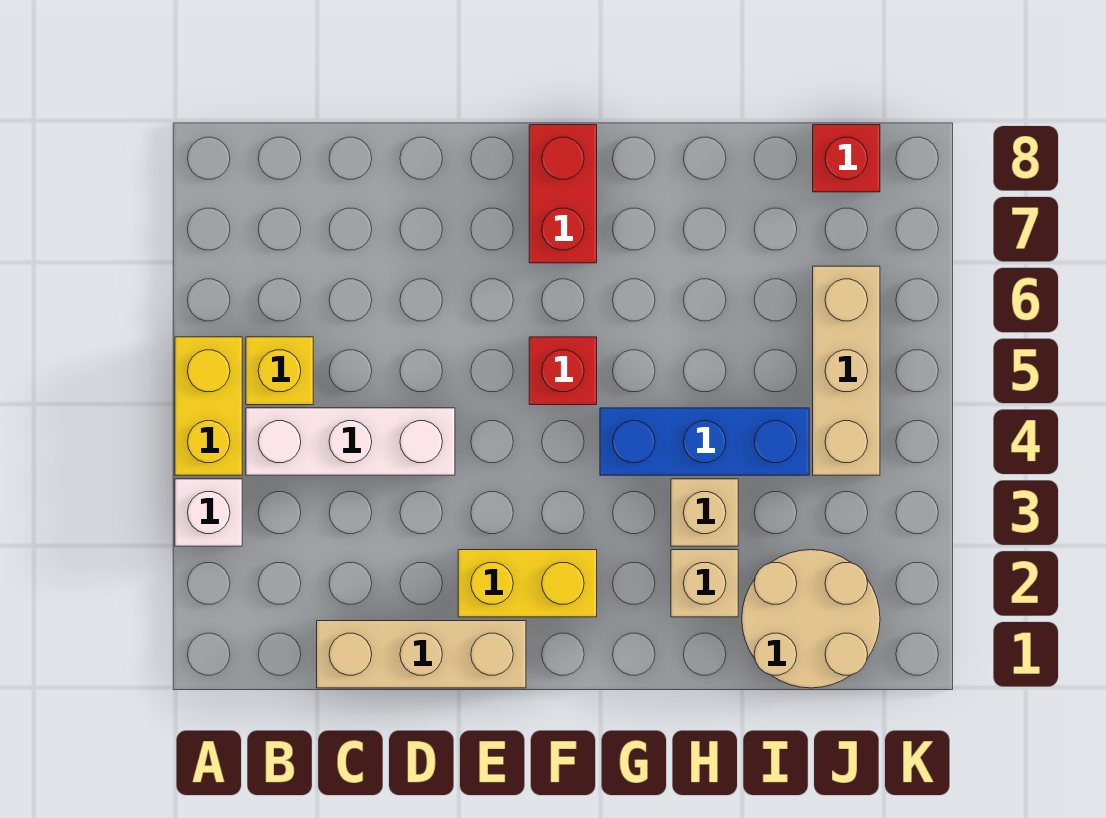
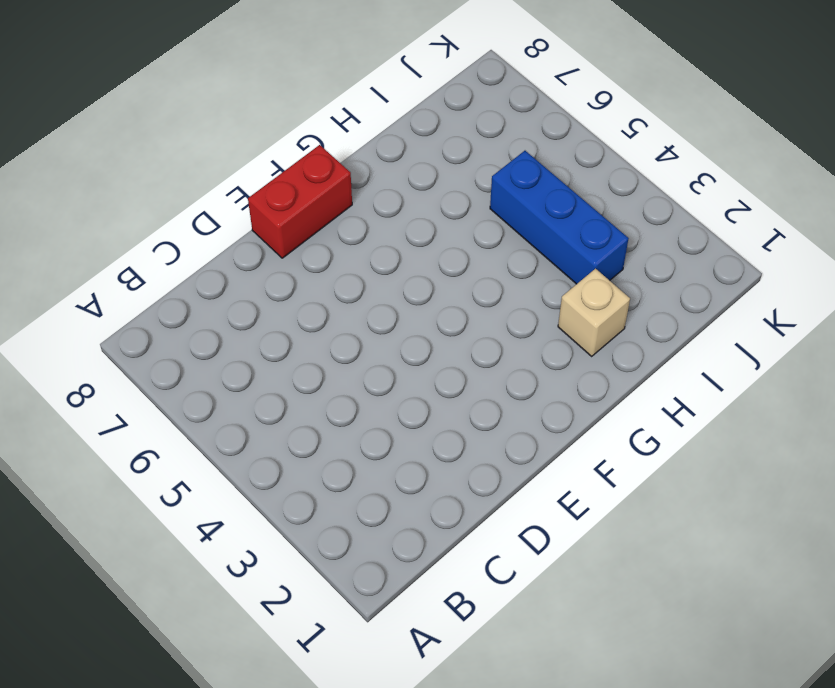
red 1x2 brick [248,145,352,258] -> red 1x2 brick turned to [529,125,597,263]
blue 1x3 brick [490,151,629,284] -> blue 1x3 brick turned to [600,408,809,475]
none -> white 1x1 brick [175,479,242,546]
none -> yellow 1x2 brick [175,337,242,475]
none -> white 1x3 brick [246,408,455,475]

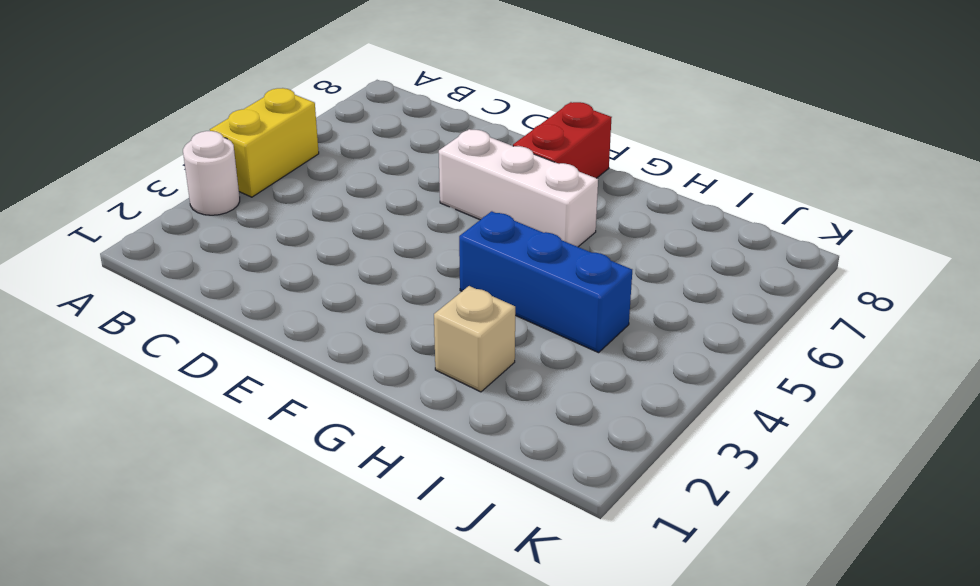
white 1x1 round brick [183,131,240,215] -> white 1x1 brick [175,479,242,546]
white 1x3 brick [439,129,598,247] -> white 1x3 brick moved to [246,408,455,475]
none -> yellow 1x1 brick [246,337,313,405]
none -> tan 1x3 brick [317,621,526,688]
none -> yellow 1x2 brick [458,550,597,617]

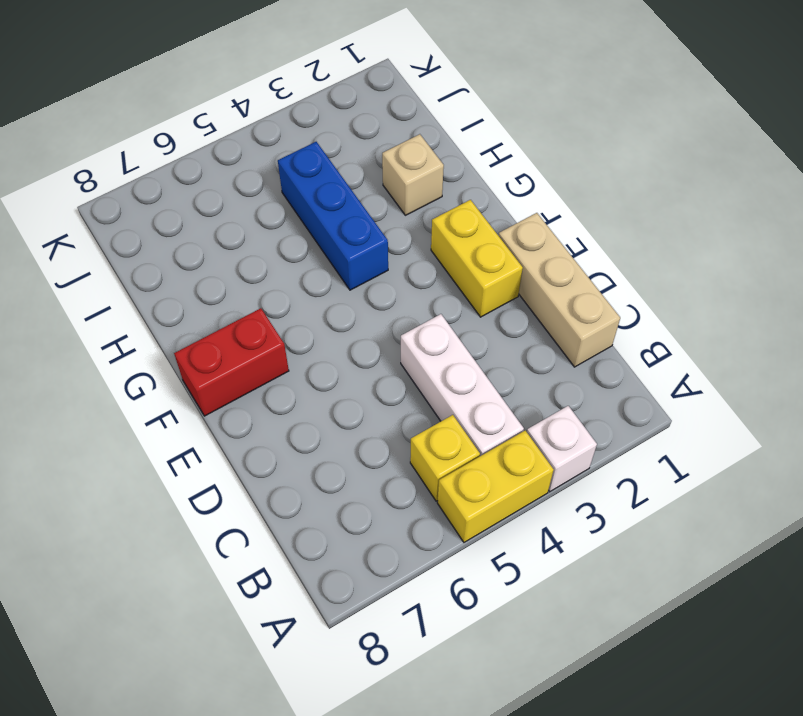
none -> red 1x1 brick [529,337,597,405]
none -> tan 1x1 brick [671,479,738,546]
none -> tan 2x2 round brick [742,550,880,688]

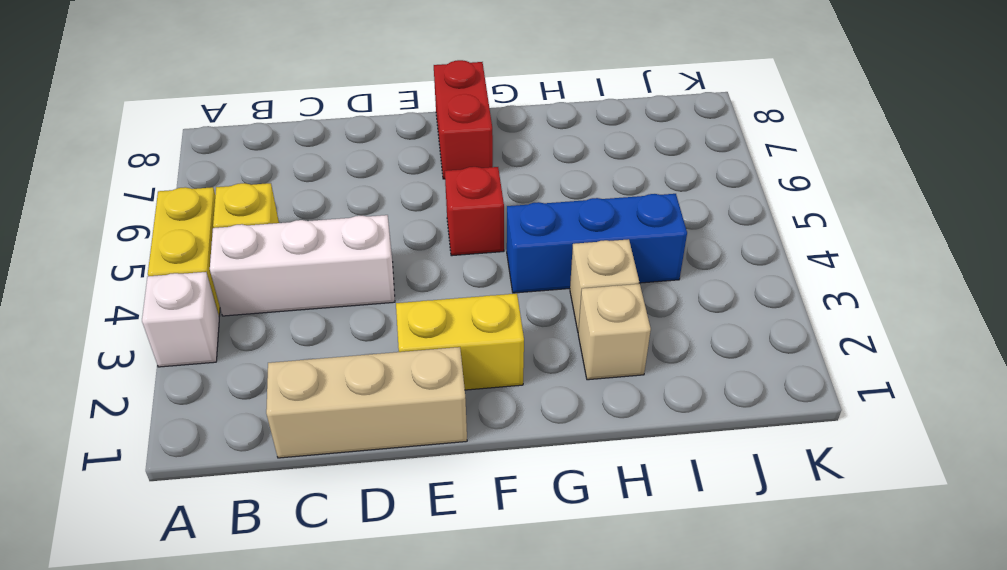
none -> tan 2x2 round brick [742,550,880,688]
none -> tan 1x3 brick [813,266,880,475]
none -> red 1x1 brick [813,125,880,192]

